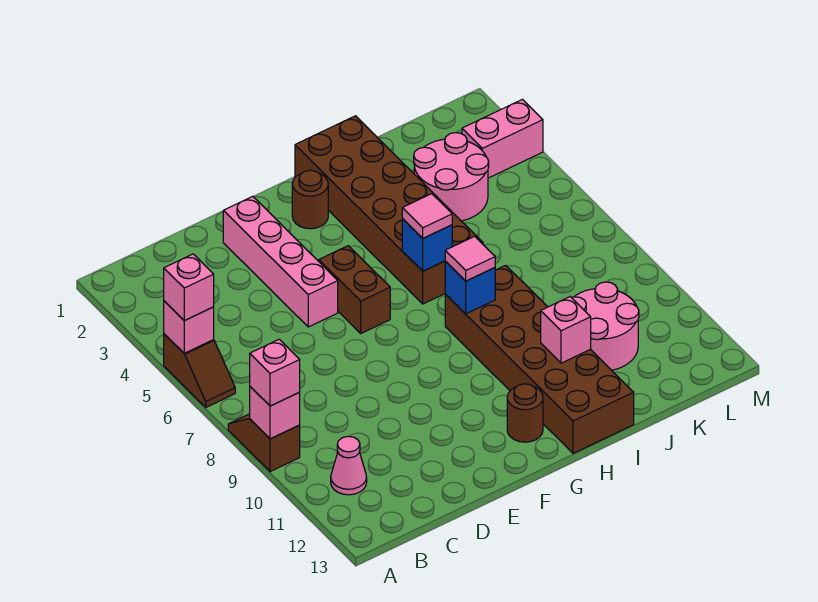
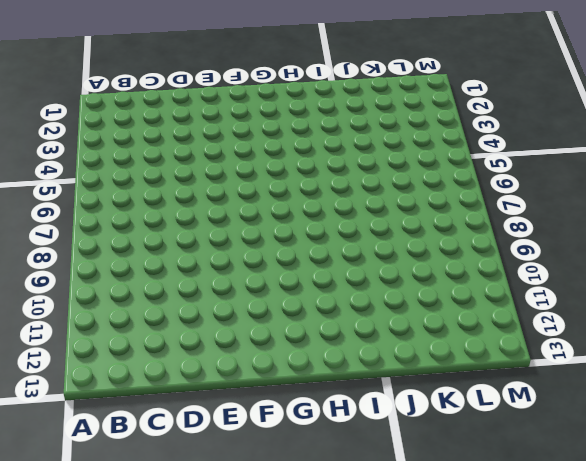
none -> brown 1x2 slope [164,334,235,407]
none -> brown 1x2 slope [228,414,300,472]
none -> pink 1x1 cone [331,436,367,495]

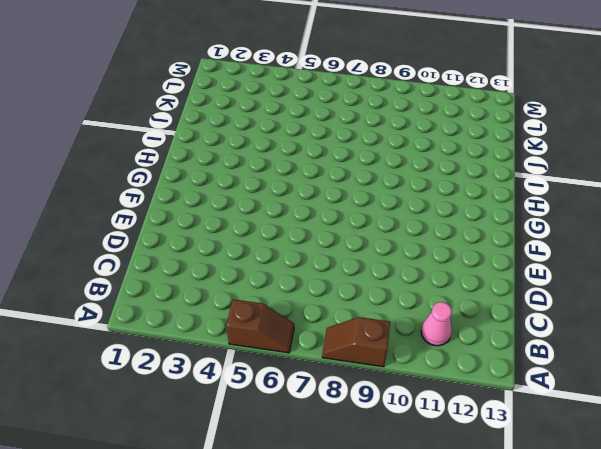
none -> pink 1x4 brick [223,196,338,327]
none -> brown 1x2 brick [319,246,390,333]
none -> brown 1x1 round brick [292,170,328,229]

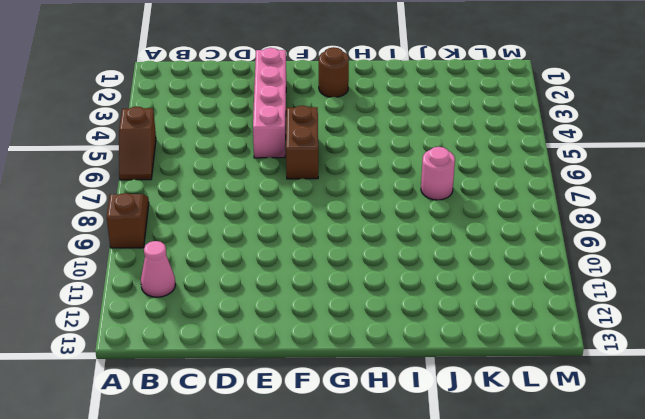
pink 1x1 round brick [421,147,455,200] -> none
none -> brown 1x1 round brick [507,384,543,442]
none -> brown 2x6 brick [295,116,483,304]
none -> brown 2x6 brick [445,265,634,453]

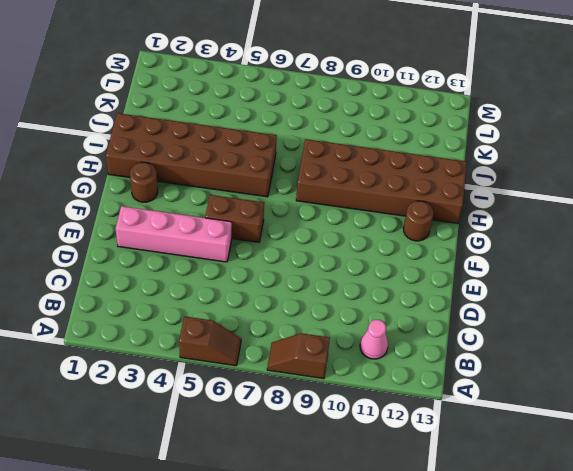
none -> pink 2x2 round brick [414,133,489,221]
none -> pink 2x2 round brick [571,282,639,370]
none -> pink 1x2 brick [462,99,543,178]

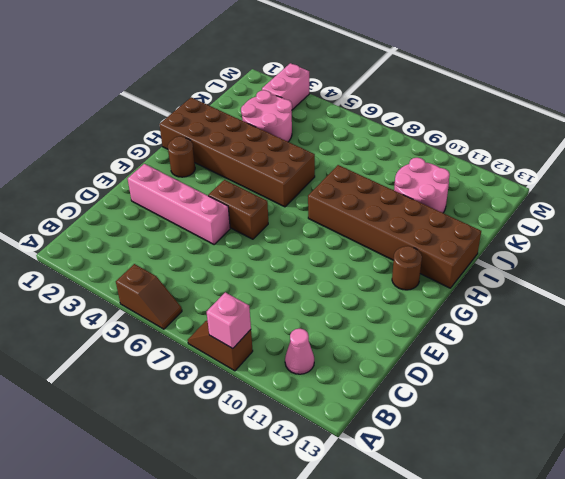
none -> pink 1x1 brick [164,301,214,353]
none -> blue 1x1 brick [402,219,452,271]
none -> blue 1x1 brick [445,261,495,314]

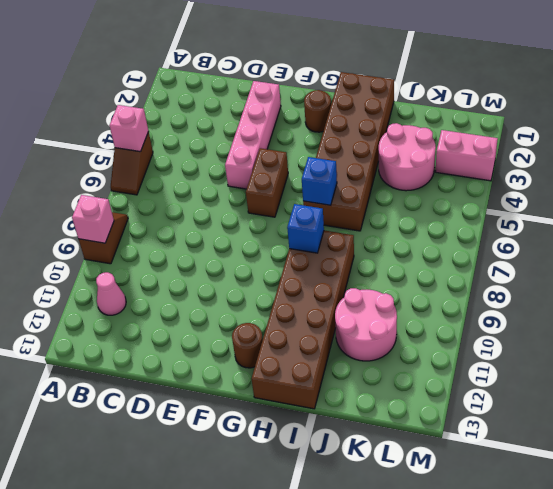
none -> pink 1x1 brick [541,297,591,363]
none -> pink 1x1 brick [164,254,214,321]
none -> pink 1x1 brick [250,339,300,406]

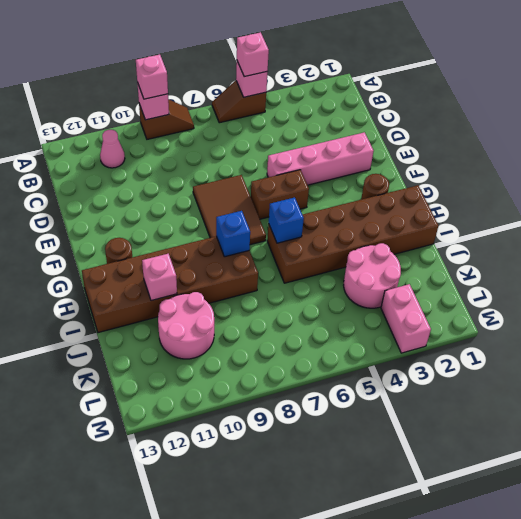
brown 2x3 tile [193,175,266,245] -> none
none -> pink 1x1 tile [402,194,452,238]
none -> pink 1x1 tile [445,236,495,281]

